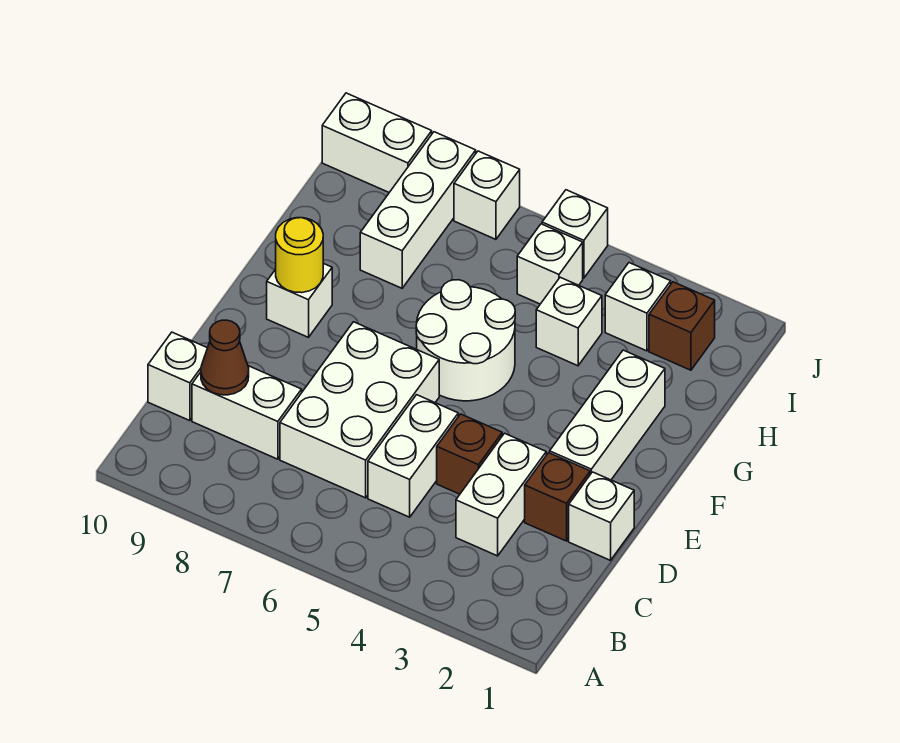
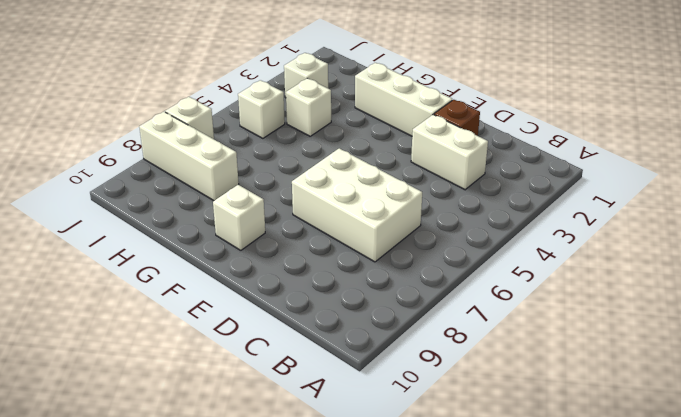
none -> white 1x2 brick [368,395,458,517]
none -> white 1x2 brick [192,366,302,459]
none -> white 1x1 brick [148,332,207,421]

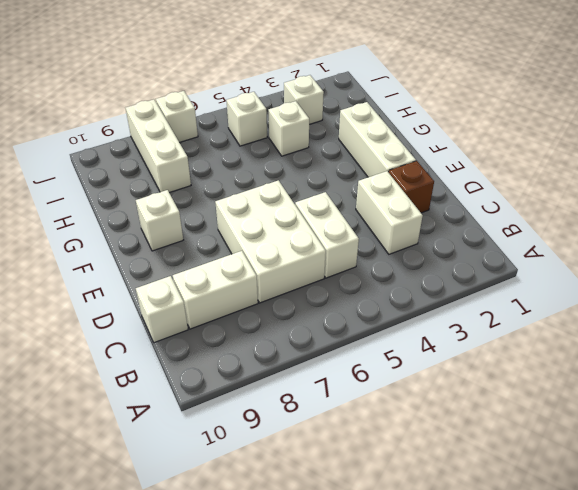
none -> white 1x1 brick [569,472,634,560]
none -> brown 1x1 brick [437,414,502,494]
none -> white 2x2 round brick [416,280,515,401]

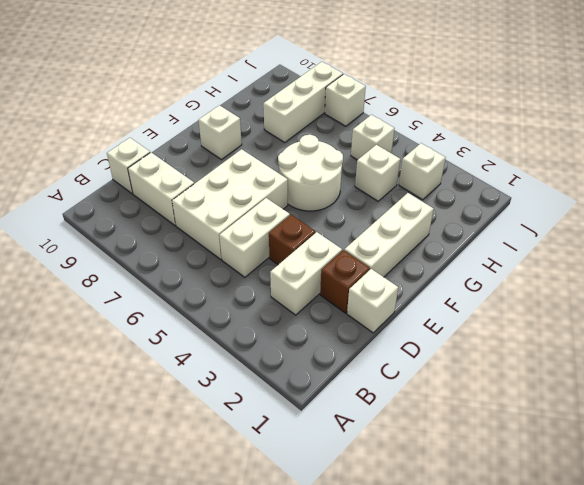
none -> brown 1x1 brick [649,282,715,370]
none -> white 1x1 brick [542,190,608,278]
none -> white 1x2 brick [322,93,432,192]

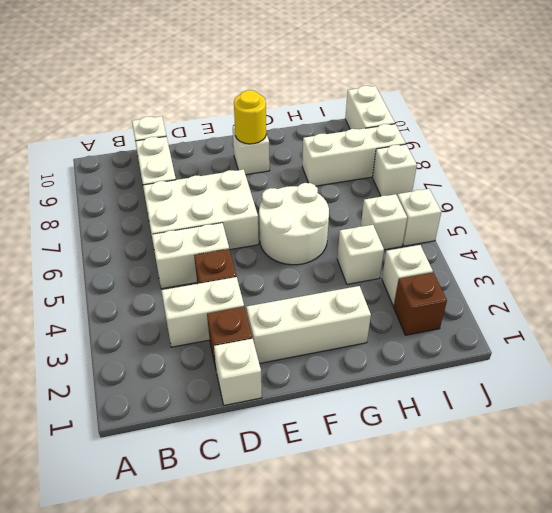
none -> brown 1x1 cone [201,320,249,395]

